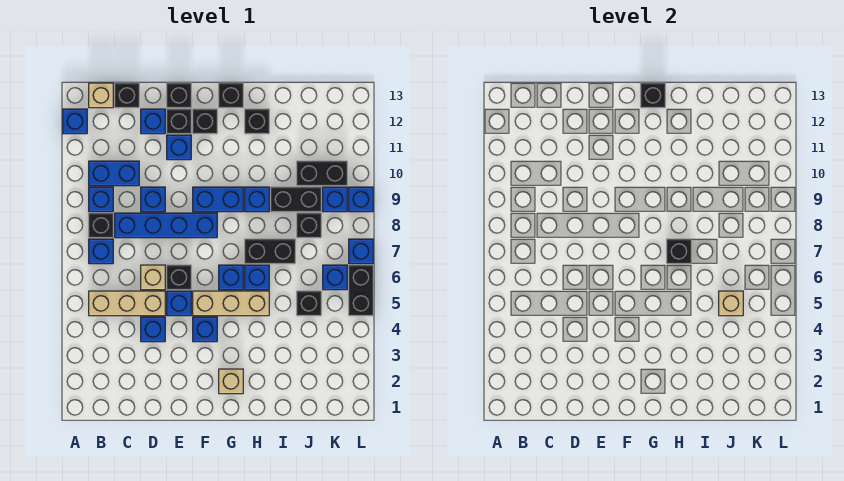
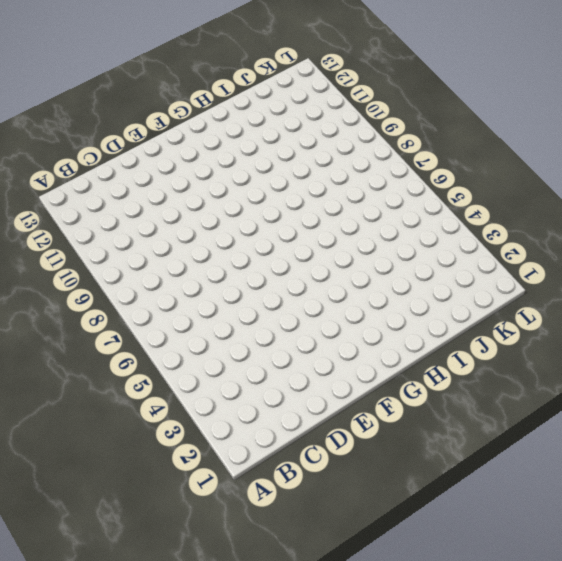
none -> blue 1x1 brick [63,109,87,134]
none -> tan 1x3 brick [89,291,165,316]
none -> blue 1x1 brick [89,239,113,264]
none -> black 1x1 brick [89,213,113,238]

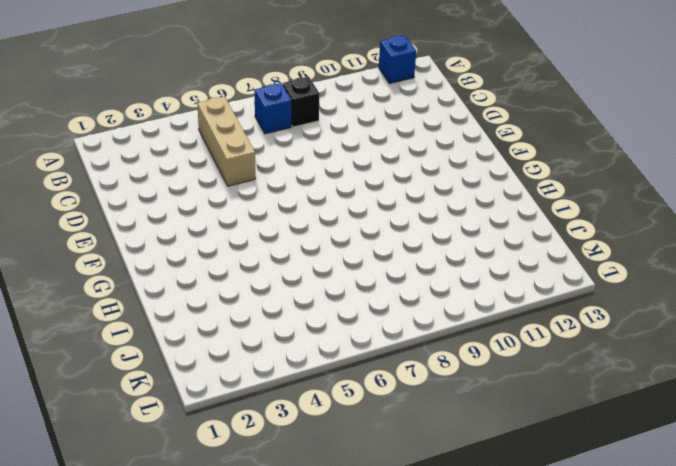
none -> blue 1x1 brick [89,187,113,212]
none -> blue 1x2 brick [89,161,139,186]
none -> tan 1x1 brick [89,83,113,108]
none -> blue 1x4 brick [115,213,217,238]

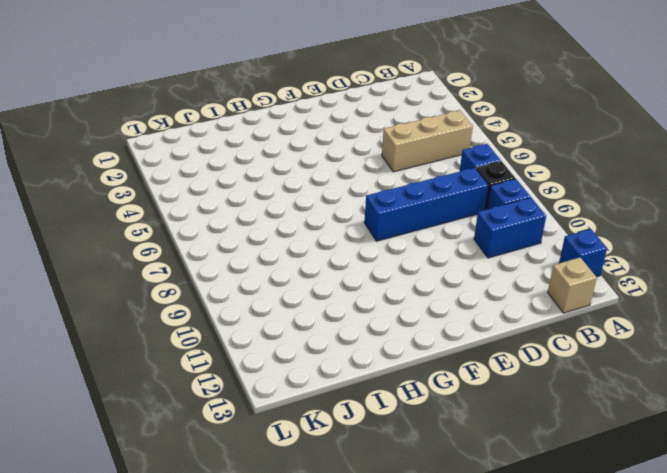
none -> black 1x1 brick [115,83,139,108]
none -> blue 1x1 brick [141,317,165,342]
none -> tan 1x1 brick [141,265,165,290]
none -> blue 1x1 brick [141,187,165,212]

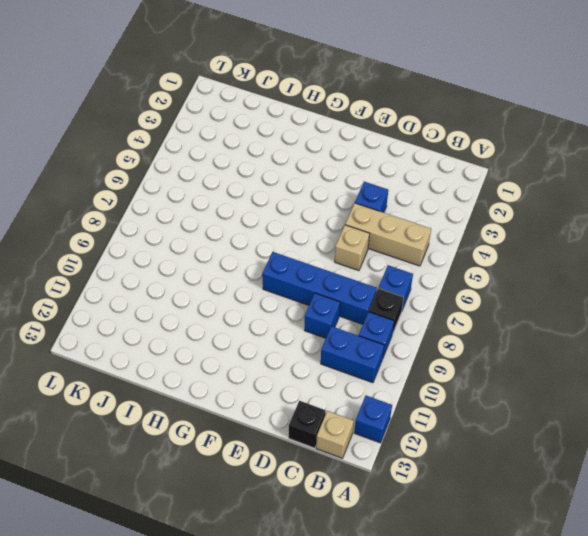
none -> blue 1x1 brick [141,109,165,134]
none -> blue 1x1 brick [167,291,191,316]
none -> black 1x1 brick [167,265,191,290]
none -> blue 1x1 brick [167,135,191,160]

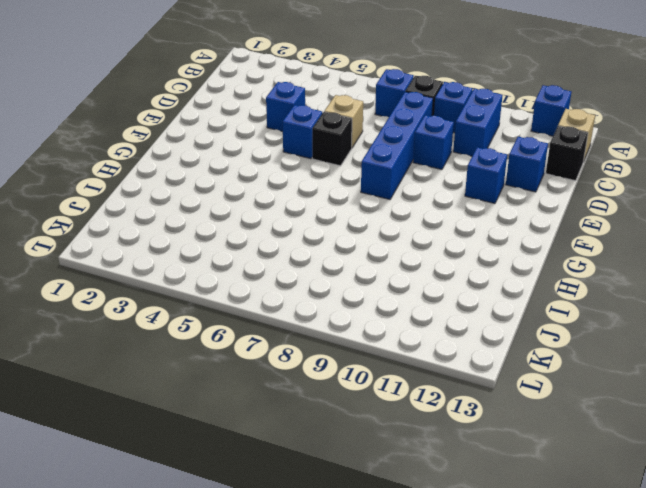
none -> tan 1x3 brick [89,291,165,316]
none -> black 1x1 brick [167,109,191,134]
none -> black 1x1 brick [167,83,191,108]
none -> blue 1x1 brick [193,317,217,342]

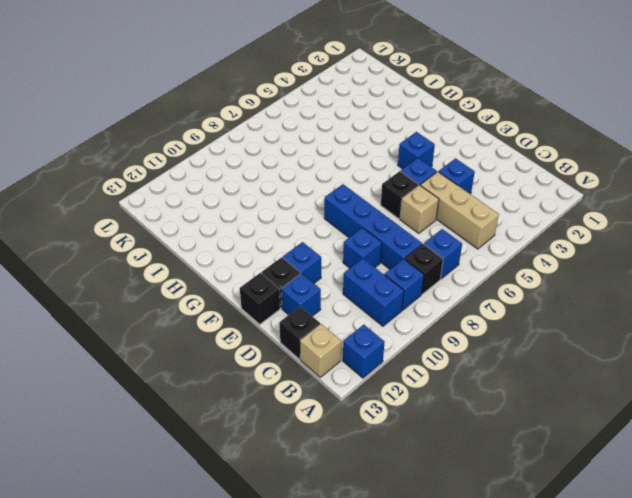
none -> tan 1x3 brick [193,291,269,316]
none -> blue 1x2 brick [193,187,243,212]
none -> black 1x1 brick [193,109,217,134]
none -> tan 1x1 brick [219,369,243,394]

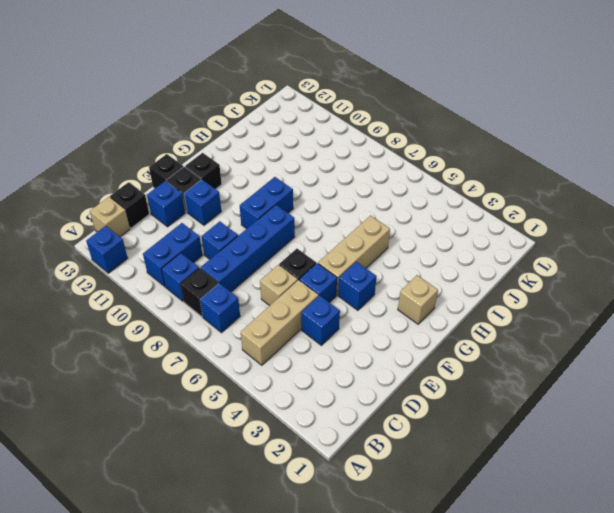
none -> blue 1x1 brick [219,265,243,290]
none -> black 1x1 brick [219,83,243,108]
none -> blue 1x1 brick [245,265,269,290]
none -> black 1x2 brick [245,239,295,264]

